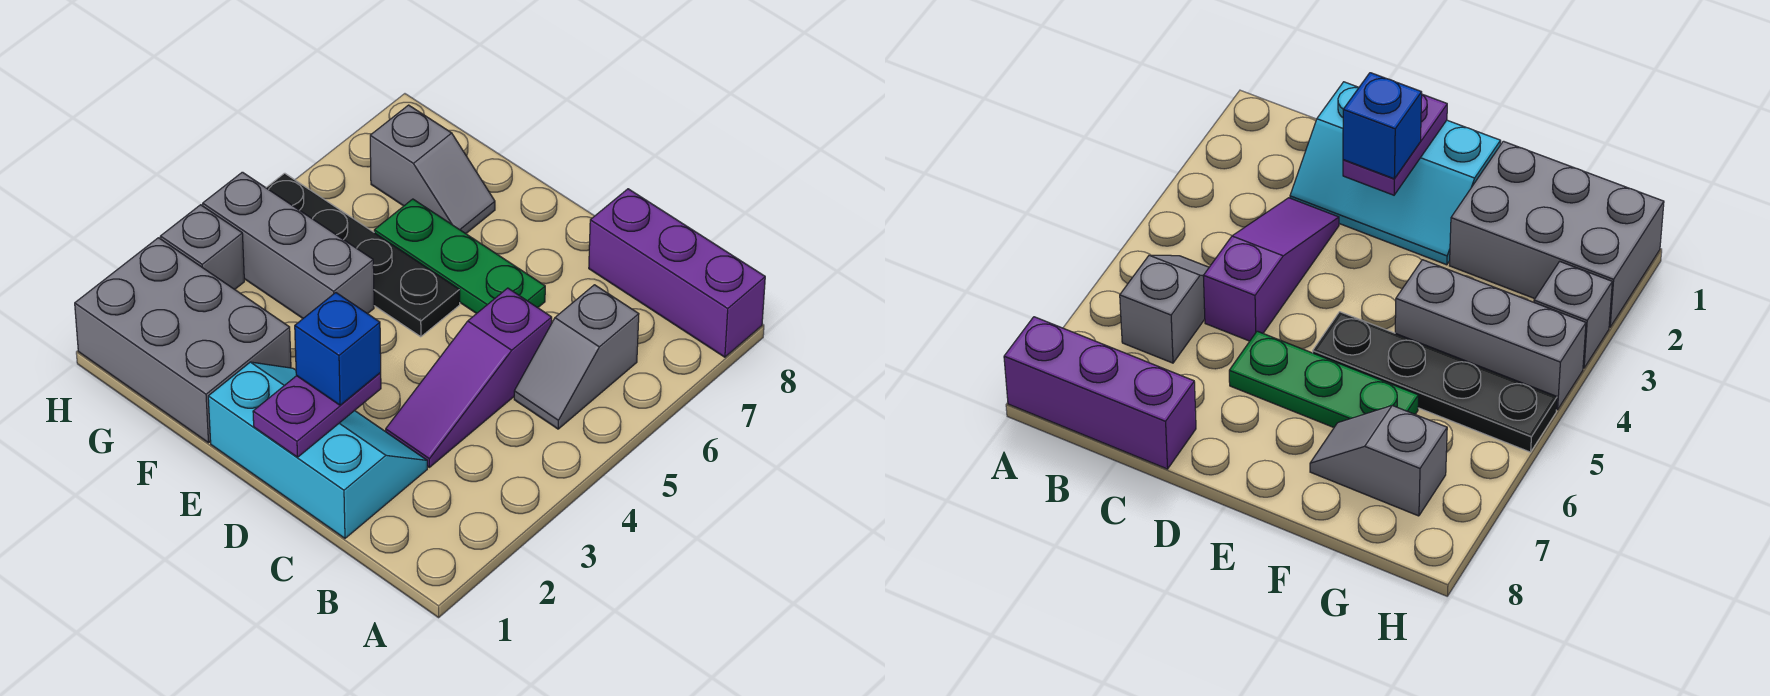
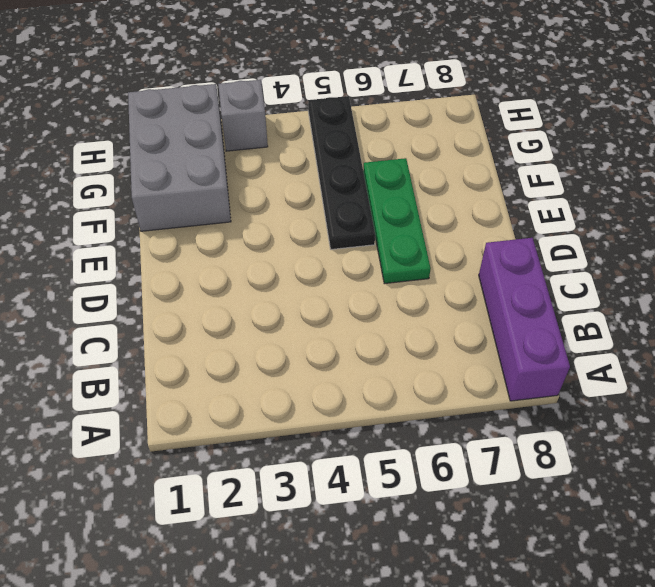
none -> grey 1x2 slope [514,285,639,429]
none -> cyan 2x3 slope [208,362,427,538]
none -> purple 1x3 slope [386,288,552,467]

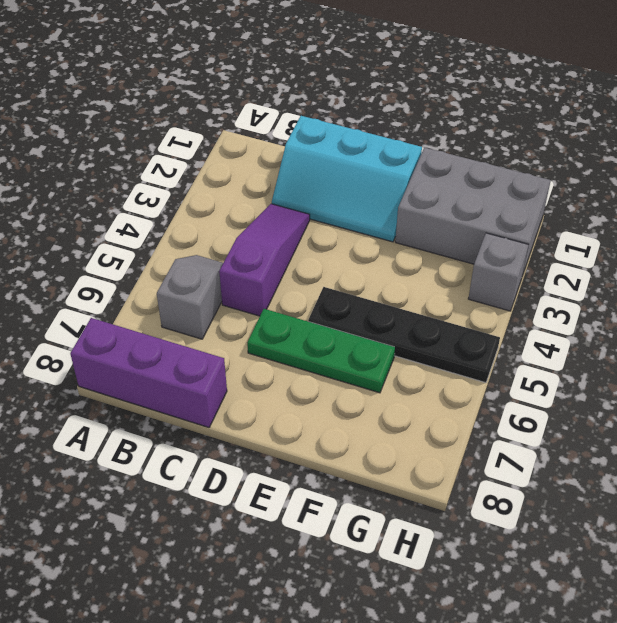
none -> grey 1x3 brick [203,172,374,318]
none -> grey 1x2 slope [370,105,495,234]
none -> purple 1x2 plate [253,372,381,457]

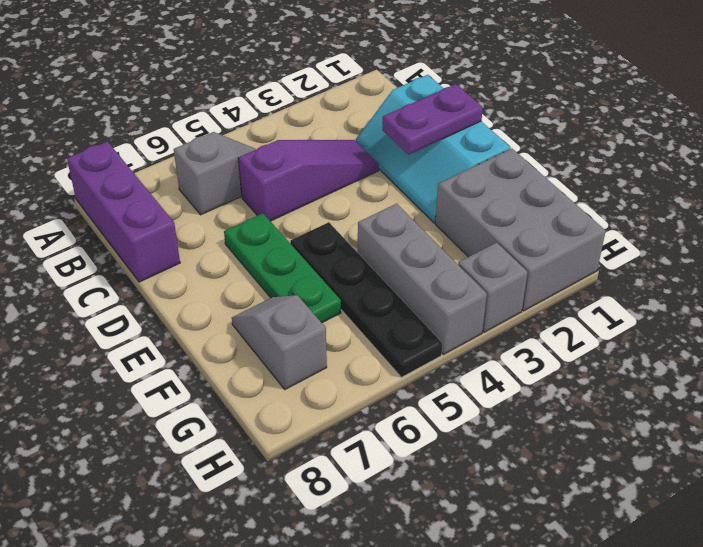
none -> blue 1x1 brick [295,293,381,405]

